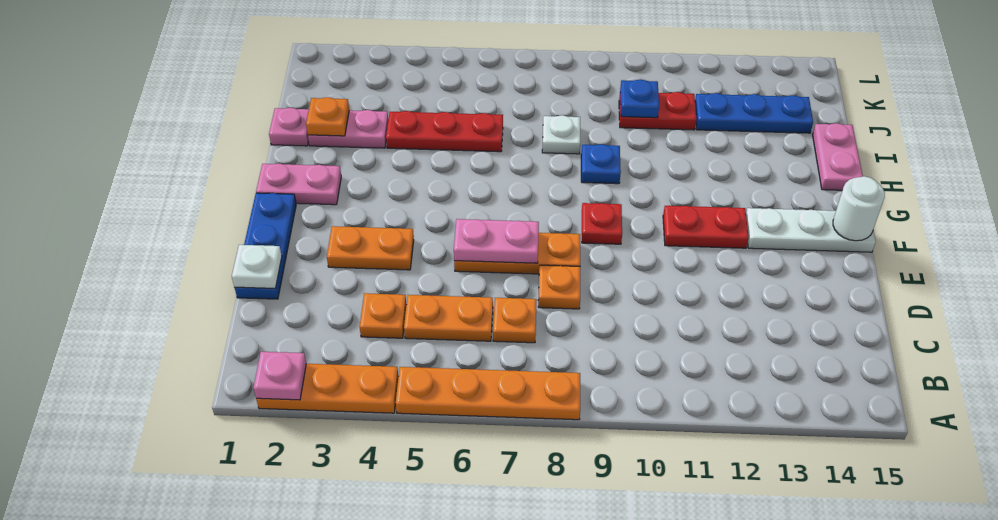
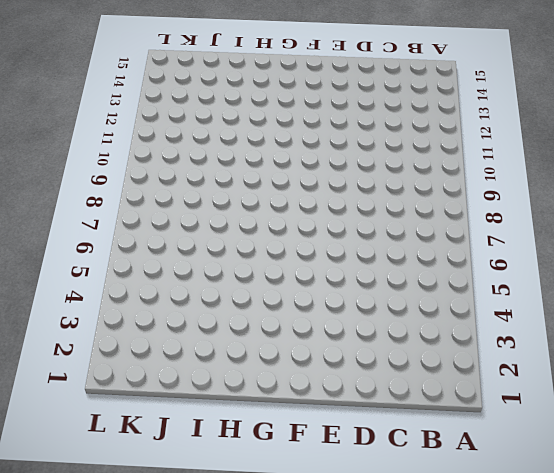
none -> orange 1x3 plate [256,364,399,413]
none -> orange 1x4 plate [396,367,580,420]
none -> orange 1x1 plate [360,293,407,338]

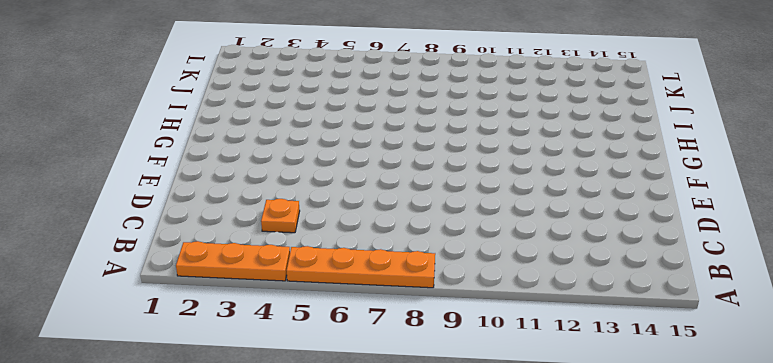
none -> orange 1x2 plate [404,295,493,341]
none -> orange 1x1 plate [493,298,537,343]
none -> blue 1x3 plate [235,193,296,299]

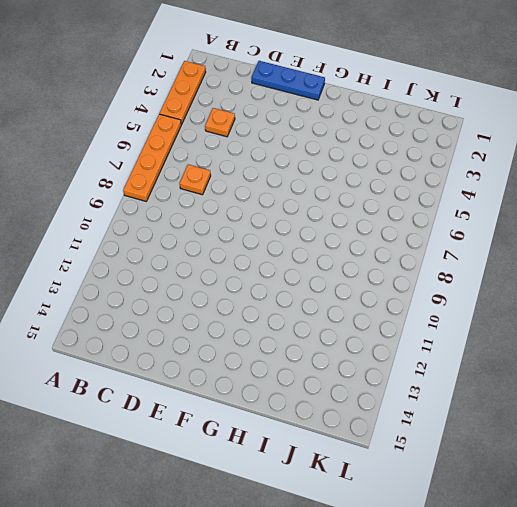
none -> orange 1x2 plate [404,295,493,341]
none -> orange 1x1 plate [538,265,580,309]
none -> orange 1x2 plate [327,226,414,270]

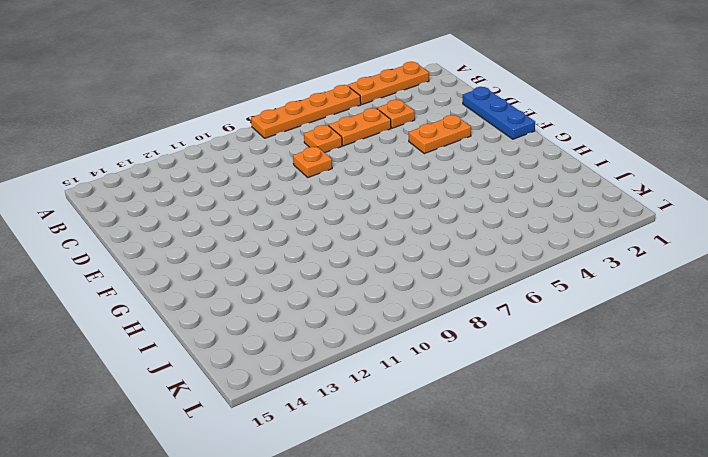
none -> orange 1x3 plate [454,233,580,274]
none -> red 1x1 plate [582,203,622,244]
none -> red 1x2 plate [663,206,749,248]

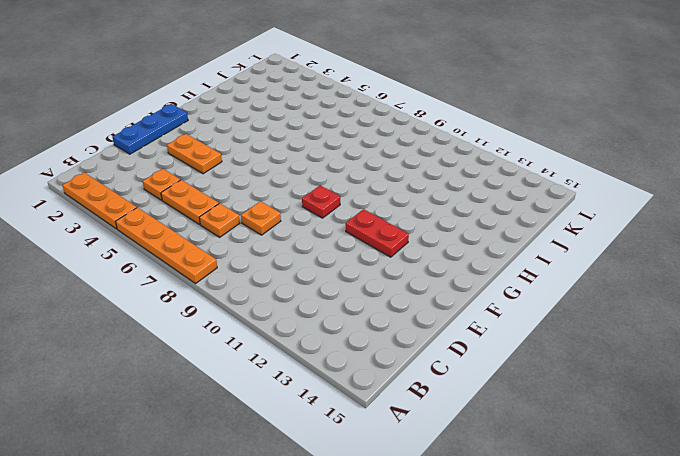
none -> orange 1x3 plate [454,233,580,274]
none -> white 1x3 plate [746,208,876,252]
none -> pink 1x2 plate [256,163,341,205]

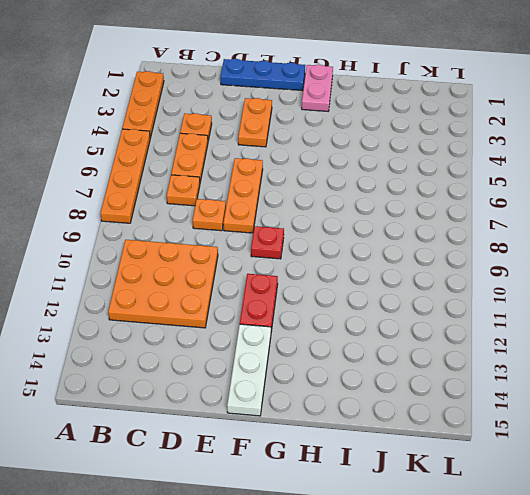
orange 3x3 plate [108,240,218,328] -> none
none -> blue 1x1 plate [581,144,621,184]
none -> pink 1x2 plate [813,123,863,190]
none -> pink 1x1 plate [269,108,309,146]

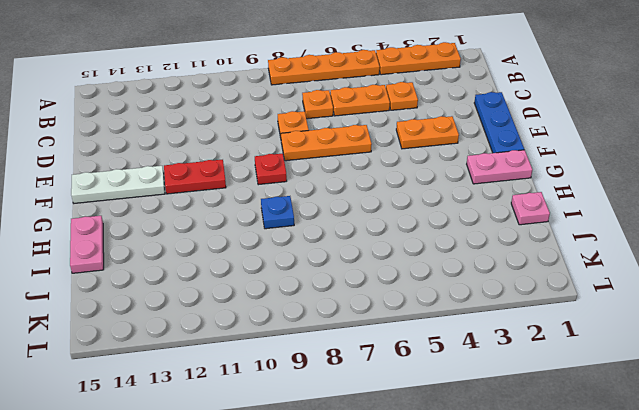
none -> pink 1x2 plate [308,110,388,148]
none -> red 1x3 plate [386,111,503,152]
none -> white 1x1 plate [542,115,580,154]

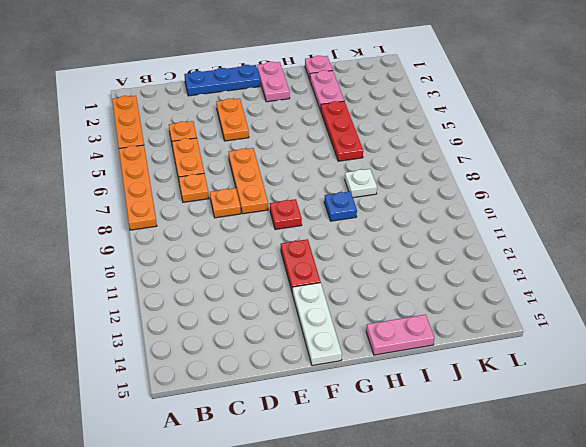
none -> red 1x2 plate [619,92,696,130]
none -> blue 1x3 plate [695,93,813,133]
none -> pink 1x1 plate [253,352,306,400]

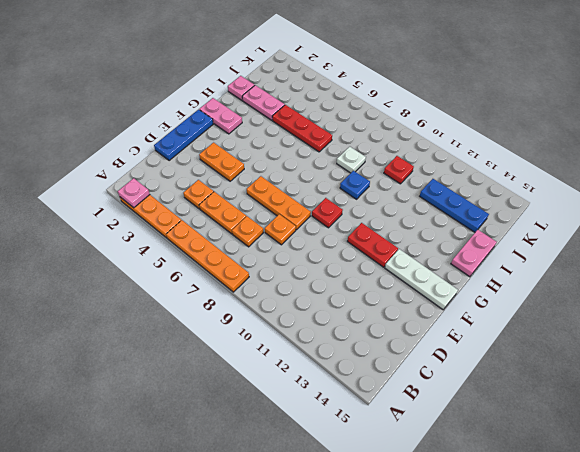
red 1x1 plate [384,156,414,184] -> red 1x2 plate [619,92,696,130]
none -> white 1x1 plate [232,245,282,288]
none -> pink 1x2 plate [454,219,539,263]
none -> white 1x1 round brick [833,176,885,241]

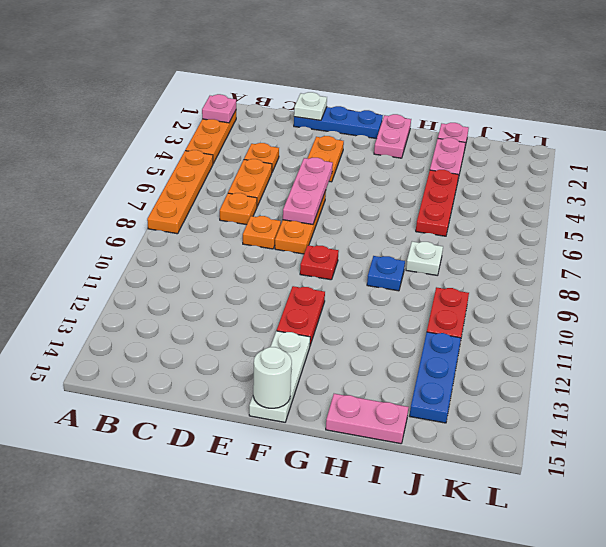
pink 1x3 plate [283,158,333,224] -> pink 1x2 plate [454,219,539,263]
none -> orange 1x1 plate [306,97,349,136]
none -> blue 1x1 plate [620,79,659,118]

